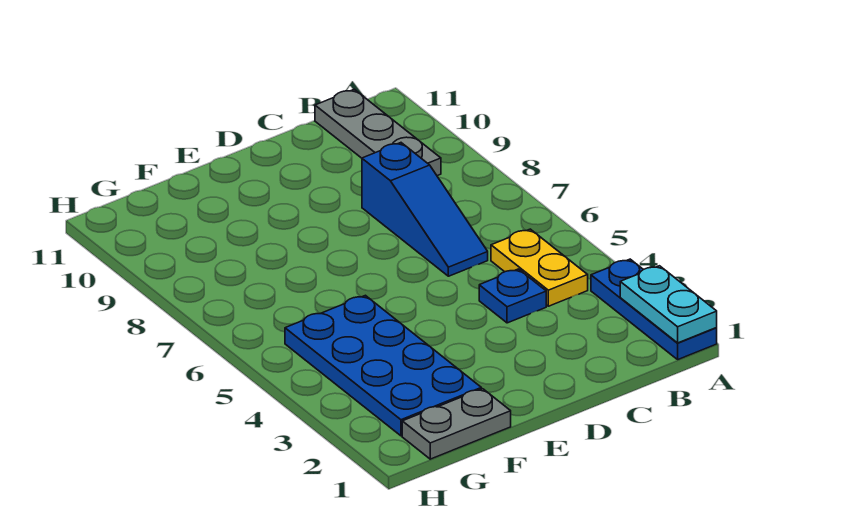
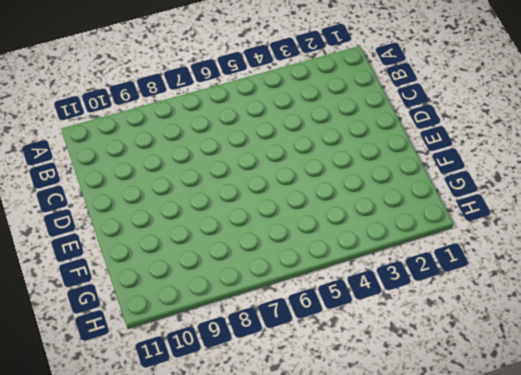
none -> blue 1x3 plate [591,259,717,359]
none -> yellow 1x2 plate [491,229,588,306]

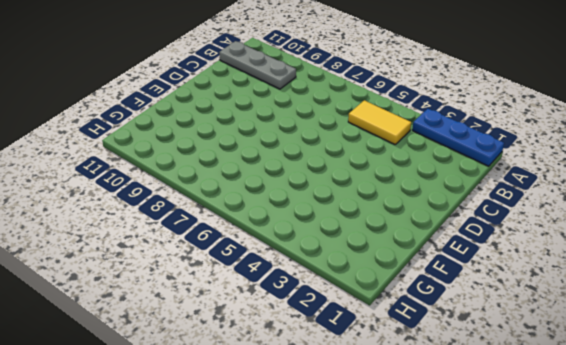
yellow 1x2 tile [348,100,411,144] -> yellow 1x2 plate [491,229,588,306]
none -> blue 1x1 plate [479,269,546,323]
none -> blue 1x3 slope [362,143,488,276]

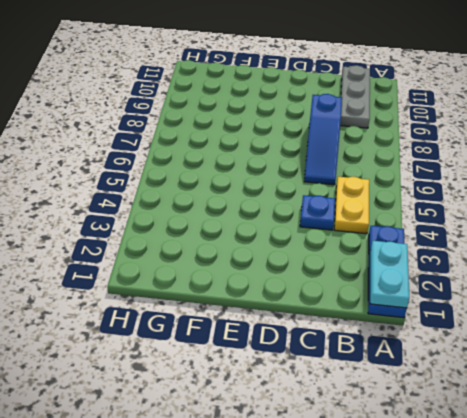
none -> grey 1x2 plate [402,389,511,459]
none -> blue 2x4 plate [285,295,481,436]

